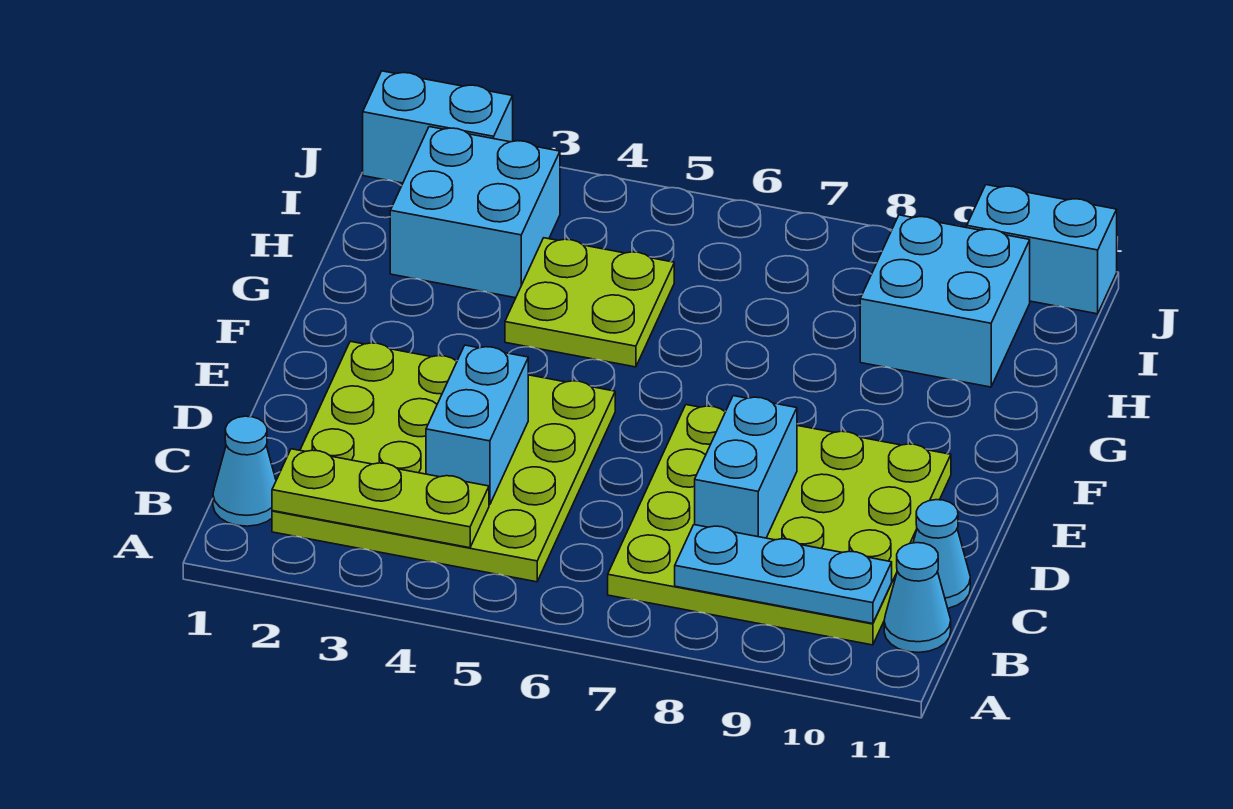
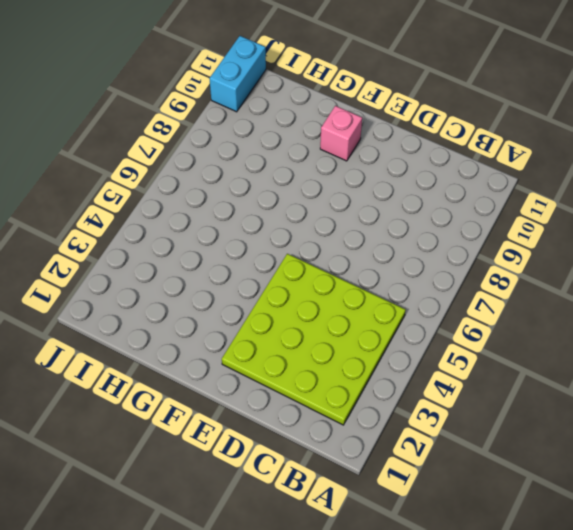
pink 1x1 brick [320,106,362,161] -> none
none -> cyan 1x1 cone [213,416,276,526]
none -> lime 4x4 plate [608,405,951,645]
none -> cyan 1x1 cone [884,543,951,653]

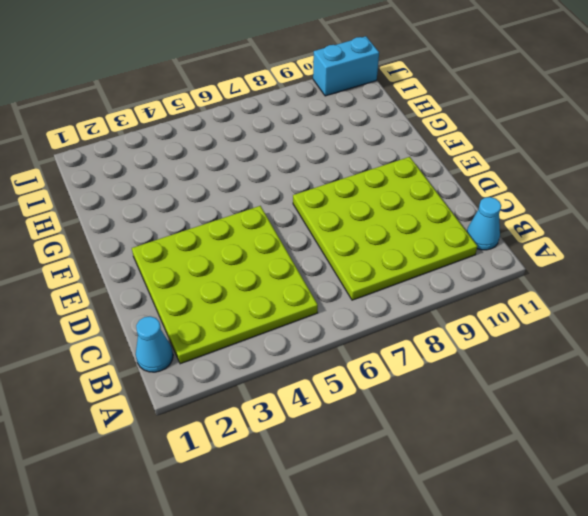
none -> cyan 1x1 cone [913,500,970,608]
none -> lime 2x2 plate [505,238,674,367]
none -> cyan 2x2 brick [390,127,560,298]

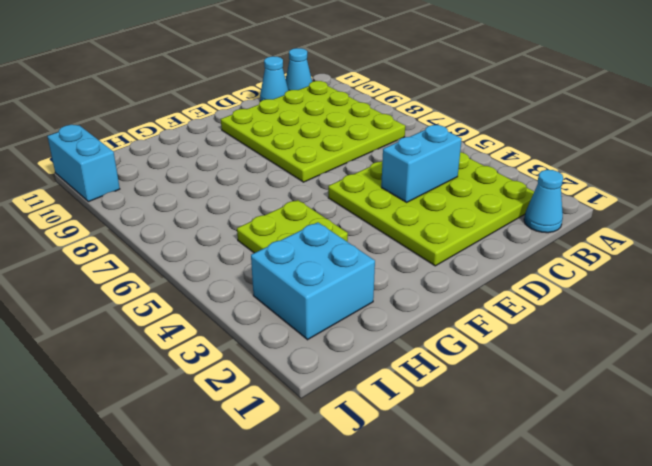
none -> cyan 2x2 brick [860,215,1030,387]
none -> cyan 1x2 brick [363,71,513,183]
none -> lime 1x3 plate [272,449,489,548]

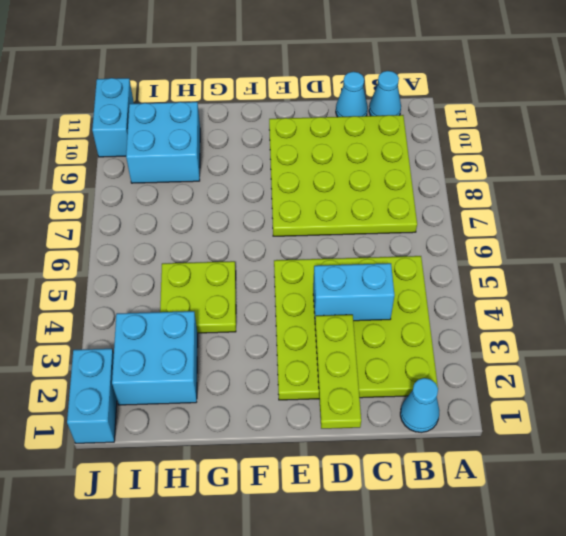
lime 1x3 plate [315,315,361,429] -> lime 1x3 plate moved to [272,449,489,548]
none -> cyan 1x3 plate [675,525,892,623]
none -> cyan 1x2 brick [695,396,797,538]

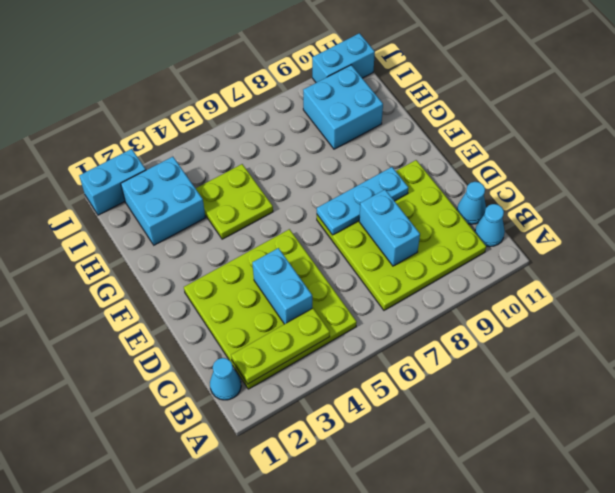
cyan 1x3 plate [317,167,408,235] -> cyan 1x3 plate moved to [675,525,892,623]

